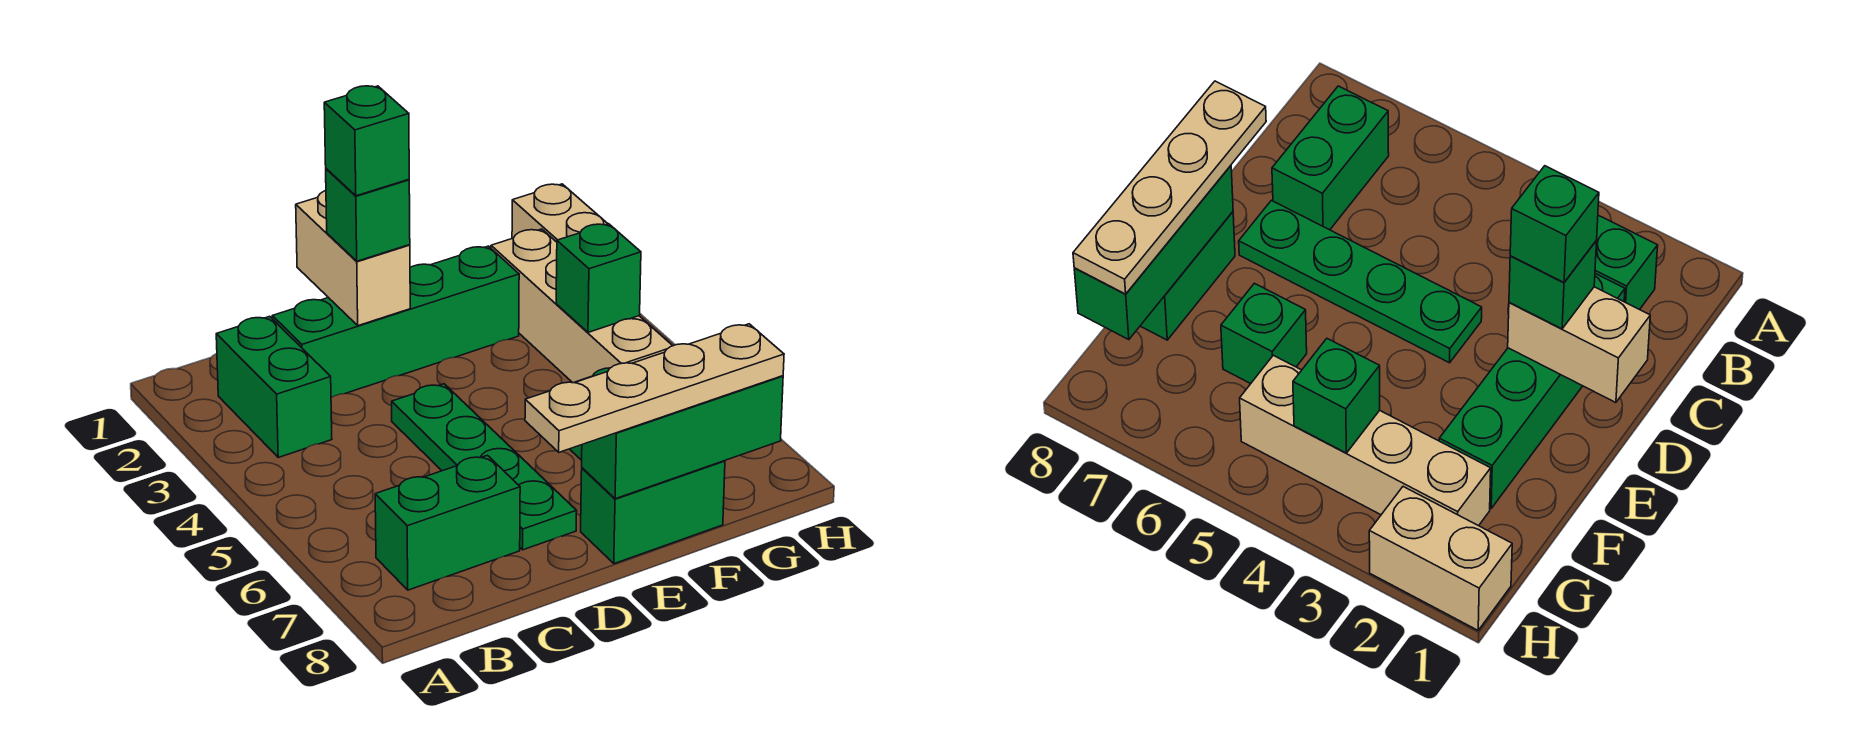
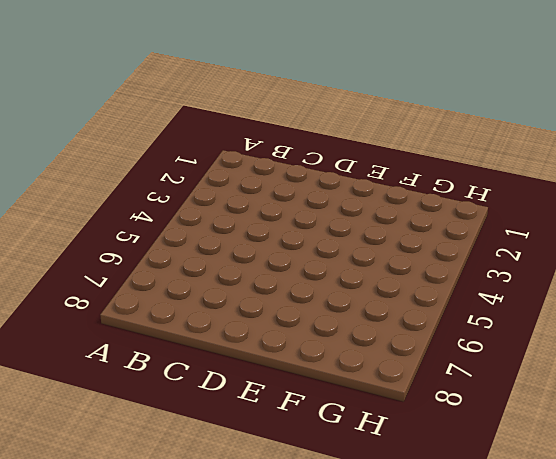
none -> green 1x2 brick [216,316,332,457]
none -> green 1x2 brick [375,455,520,590]
none -> green 1x4 brick [272,246,519,398]

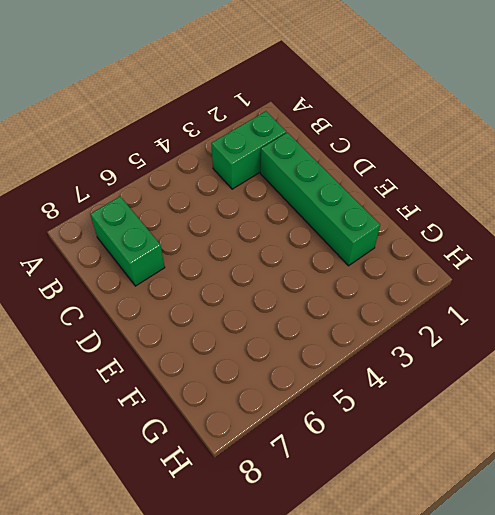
none -> green 1x4 plate [392,384,577,550]
none -> green 1x2 brick [581,461,725,564]
none -> green 1x1 brick [1221,283,1307,384]

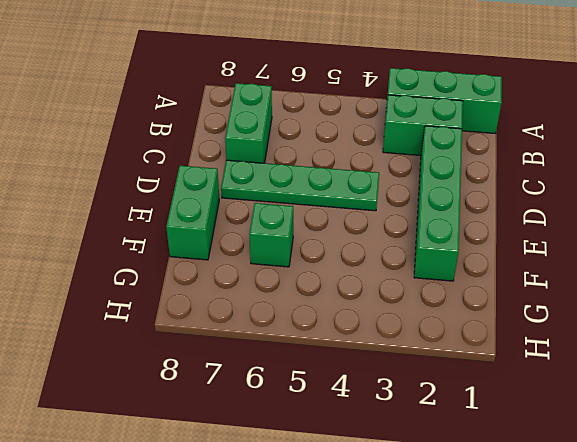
green 1x3 brick [386,68,502,134] -> green 1x3 brick turned to [582,376,783,499]
none -> tan 1x4 brick [491,229,673,383]
none -> tan 1x2 brick [512,184,608,242]
none -> tan 1x2 brick [296,191,410,326]

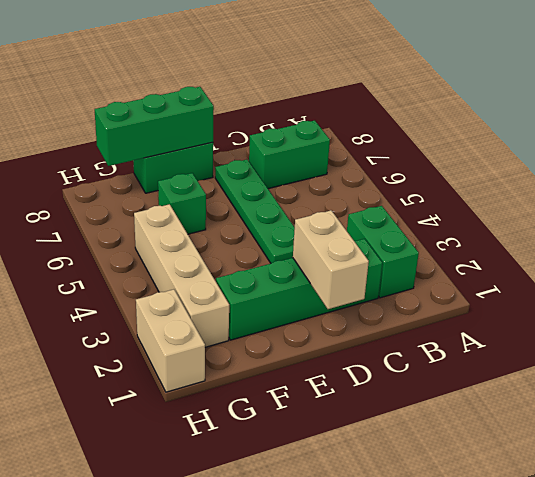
none -> green 1x1 brick [556,224,641,332]
none -> green 1x1 brick [326,169,410,261]
none -> tan 1x4 plate [525,324,784,452]

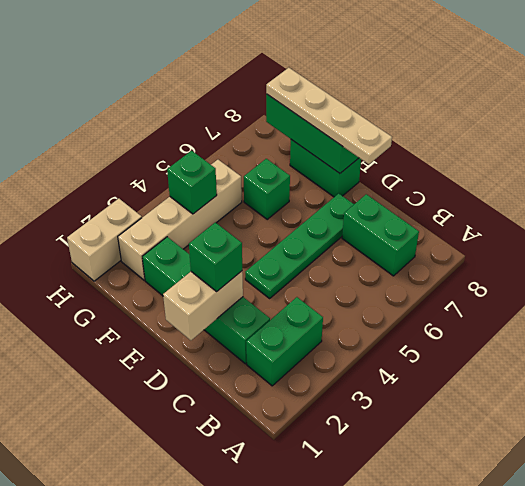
none -> green 1x1 brick [324,86,409,196]

